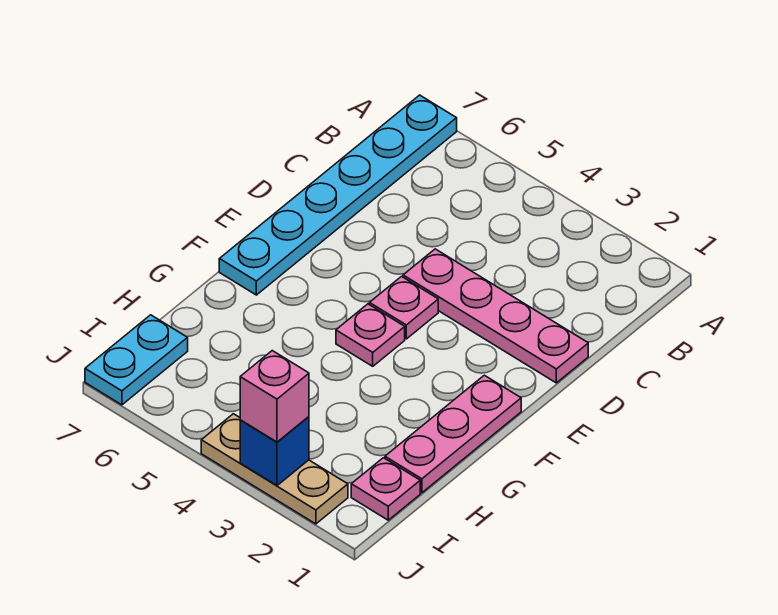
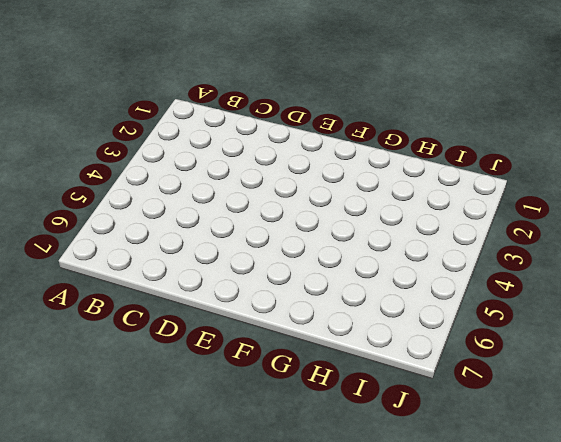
none -> cyan 1x6 plate [219,95,457,295]
none -> pink 1x4 plate [403,249,588,383]

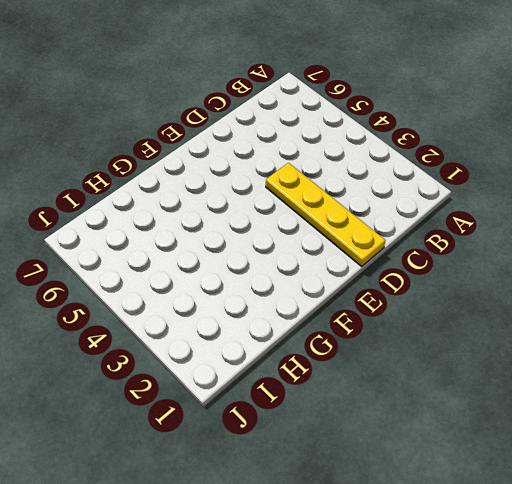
yellow 1x4 plate [266,163,386,266] -> pink 1x4 plate [403,249,588,383]
none -> cyan 1x6 plate [219,95,457,295]
none -> pink 1x1 plate [369,277,438,339]

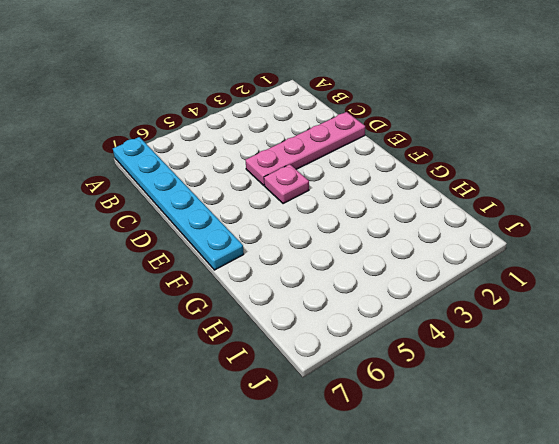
none -> pink 1x3 plate [385,375,521,493]
none -> pink 1x1 plate [336,304,405,366]

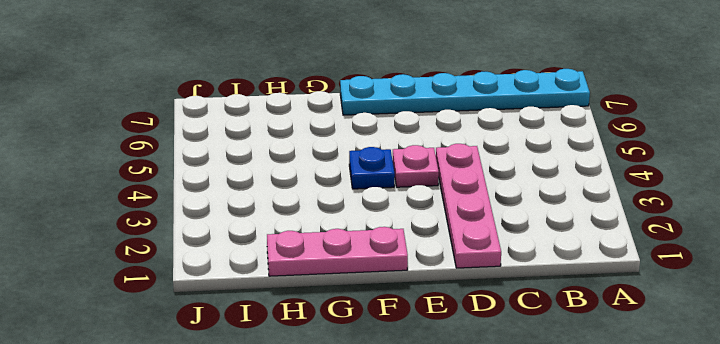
blue 1x1 plate [349,147,395,189] -> pink 1x1 plate [336,304,405,366]
none -> pink 1x1 plate [351,458,420,520]
none -> cyan 1x2 plate [85,315,188,405]

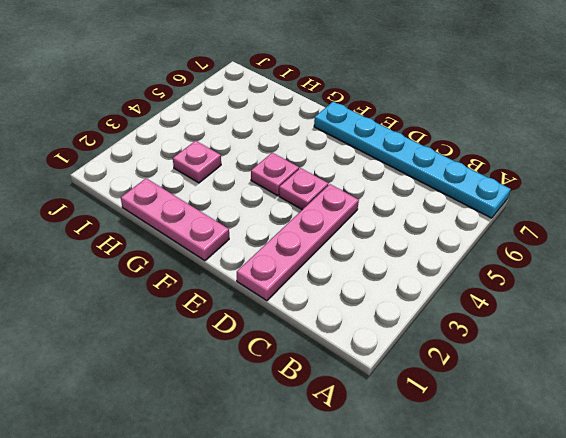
pink 1x1 plate [173,141,221,183] -> pink 1x1 plate moved to [351,458,420,520]
none -> cyan 1x2 plate [85,315,188,405]
none -> tan 1x3 plate [201,414,348,524]

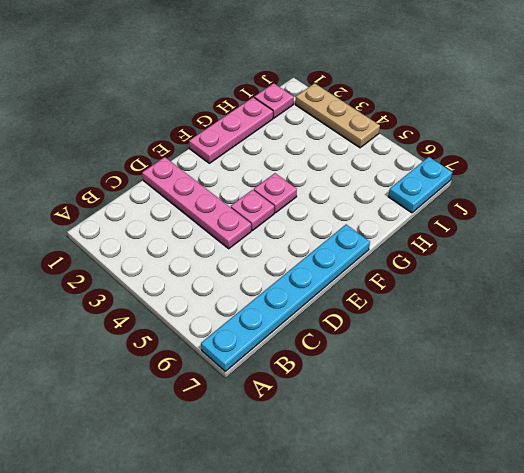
none -> blue 1x1 brick [240,417,309,485]
none -> pink 1x1 brick [240,351,309,442]

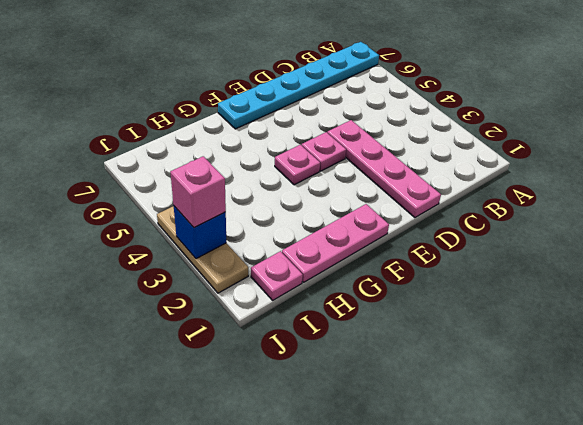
none -> cyan 1x2 plate [85,315,188,405]

